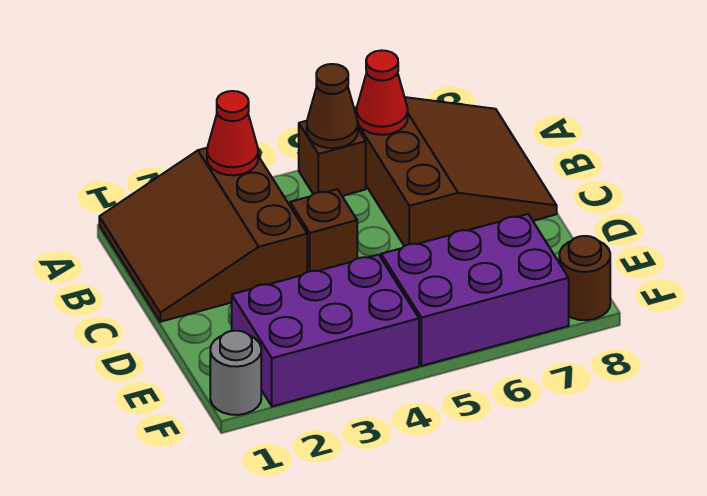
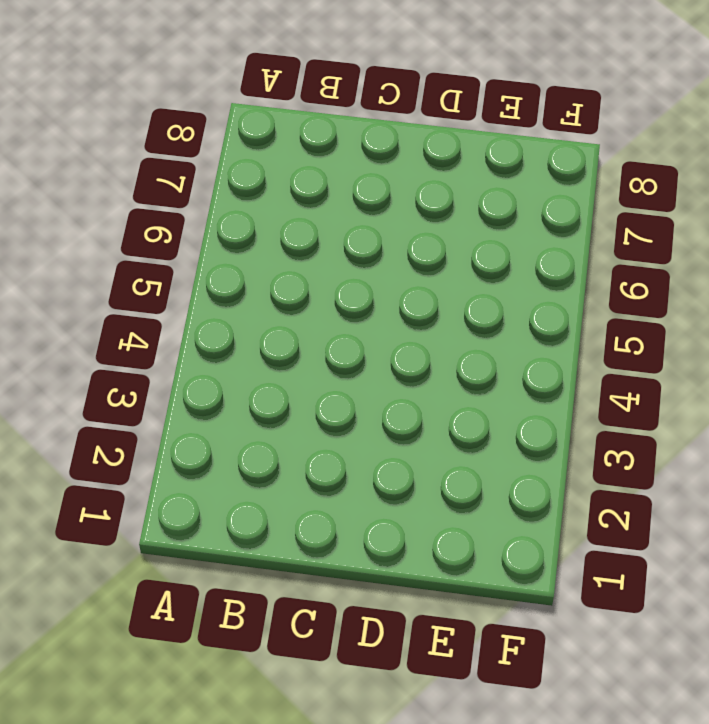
none -> brown 3x3 slope [99,148,307,322]
none -> brown 1x1 brick [299,121,366,196]

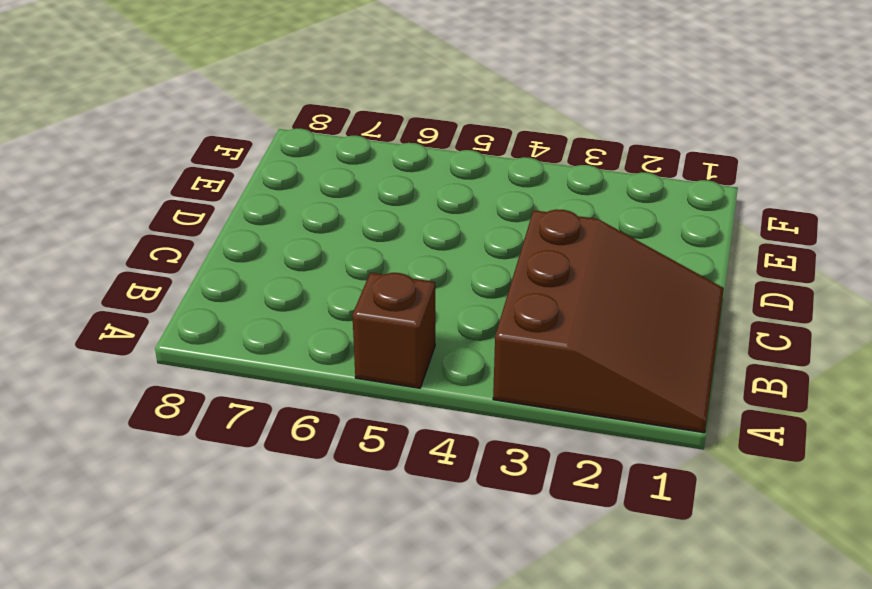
none -> brown 3x3 slope [354,97,557,246]
none -> brown 1x1 brick [290,189,357,272]

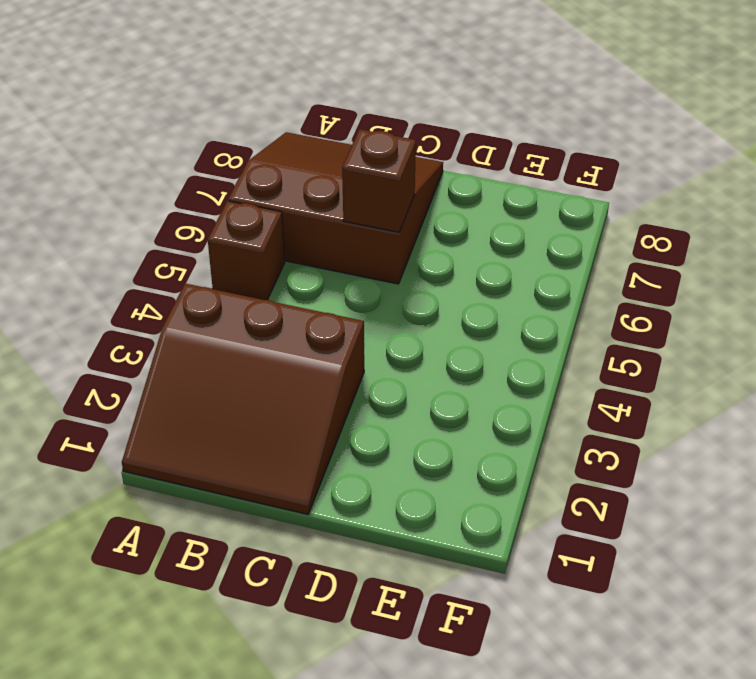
brown 1x1 brick [342,129,416,232] -> brown 1x1 brick moved to [290,189,357,272]
none -> purple 2x3 brick [232,255,419,406]
none -> purple 2x3 brick [381,214,569,366]

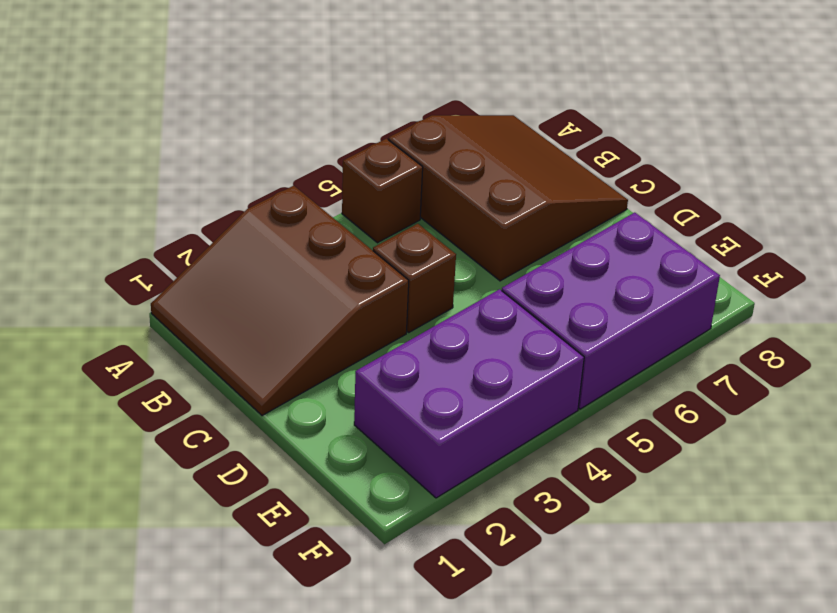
none -> grey 1x1 round brick [210,331,261,415]
none -> brown 1x1 round brick [559,236,610,320]

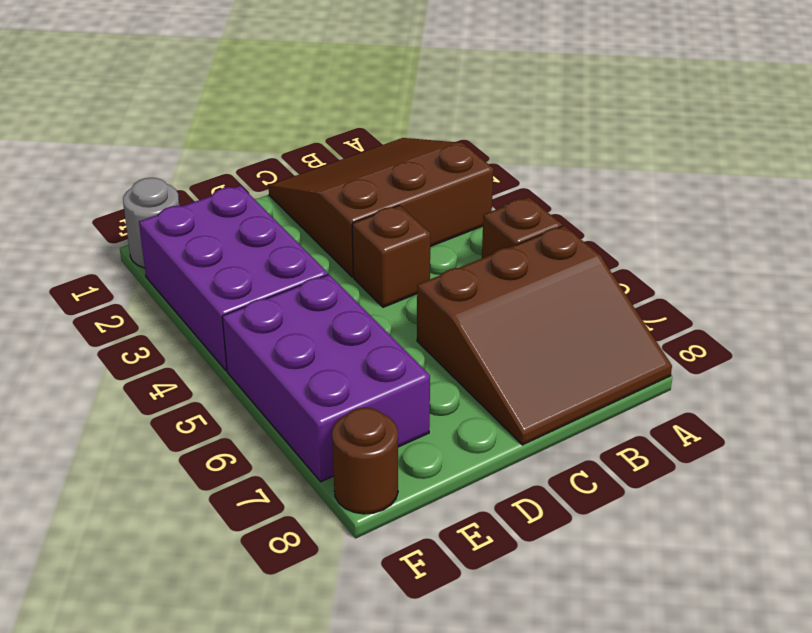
none -> red 1x1 cone [207,91,258,175]
none -> brown 1x1 cone [307,64,358,148]

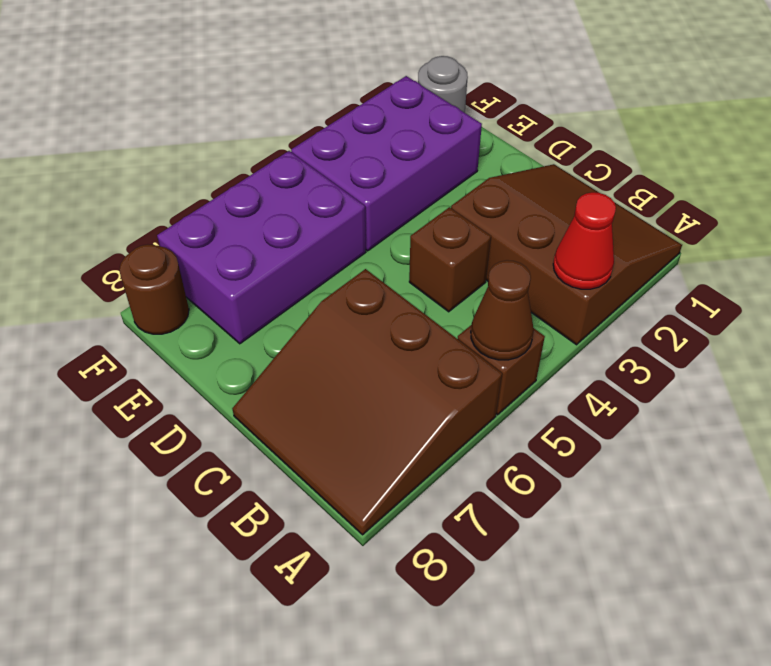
none -> red 1x1 cone [357,50,408,135]

